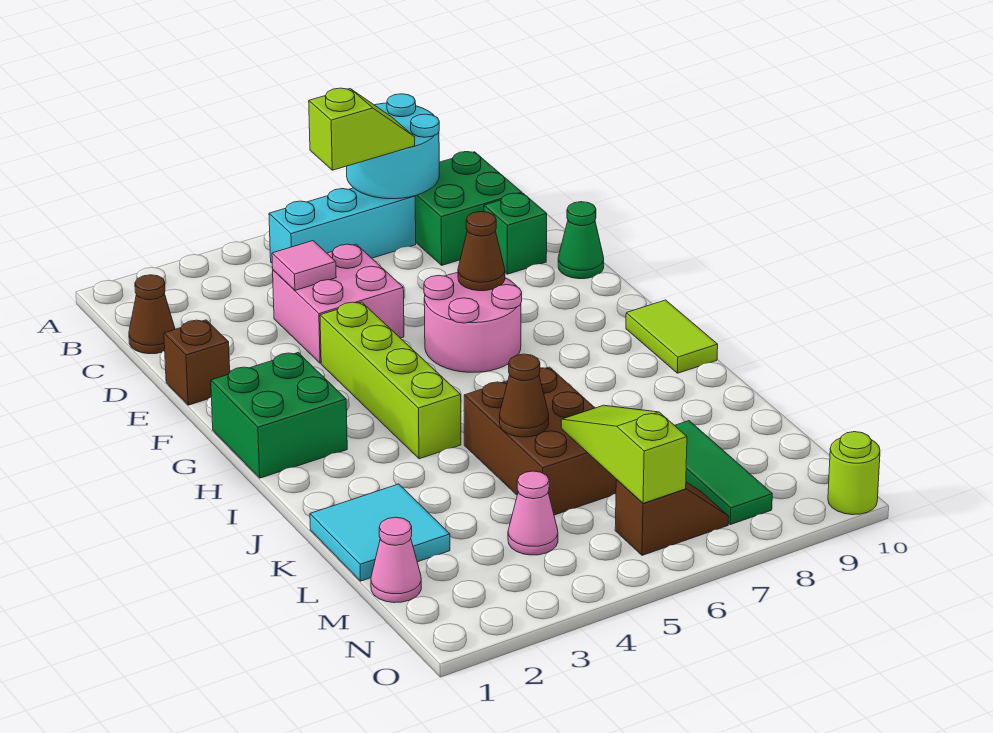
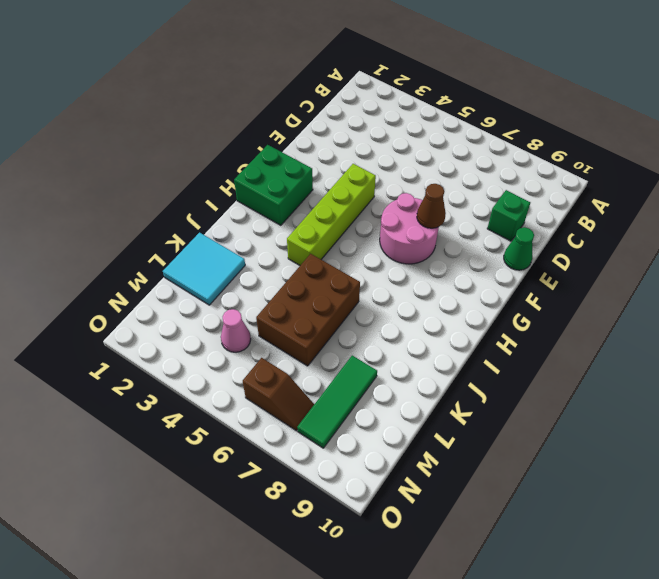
none -> cyan 1x3 brick [269,188,416,263]
none -> green 2x2 brick [415,152,522,265]
none -> brown 1x1 cone [129,275,175,354]

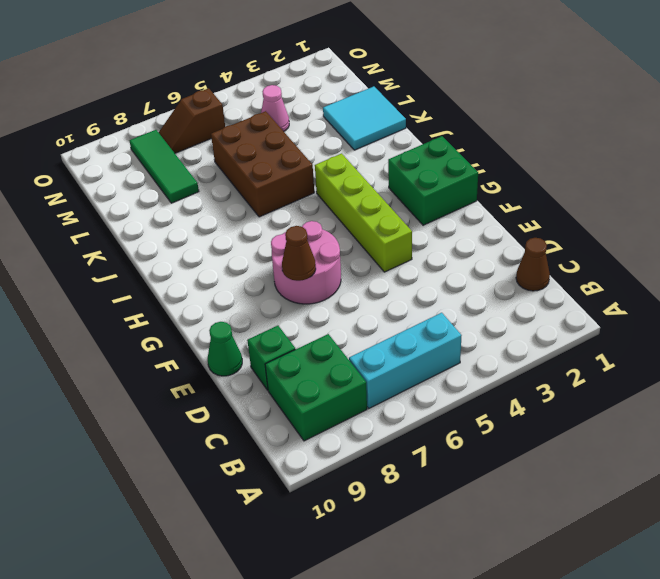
none -> pink 2x2 brick [273,244,404,363]
none -> brown 1x1 brick [164,320,230,405]
none -> lime 1x2 tile [626,300,718,373]

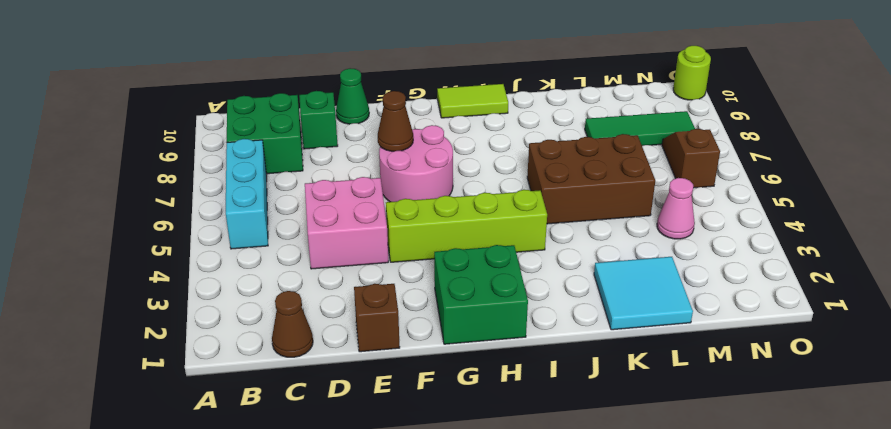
none -> pink 1x1 cone [371,517,421,603]
none -> cyan 2x2 round brick [347,94,439,199]
none -> pink 1x1 tile [272,241,336,290]

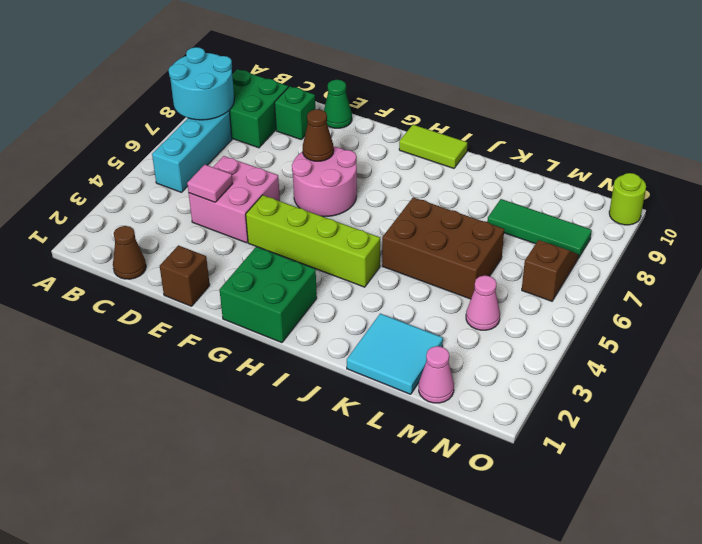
none -> brown 1x1 cone [500,354,549,437]
none -> lime 1x3 slope [561,405,687,503]
none -> lime 1x2 slope [309,88,415,170]

